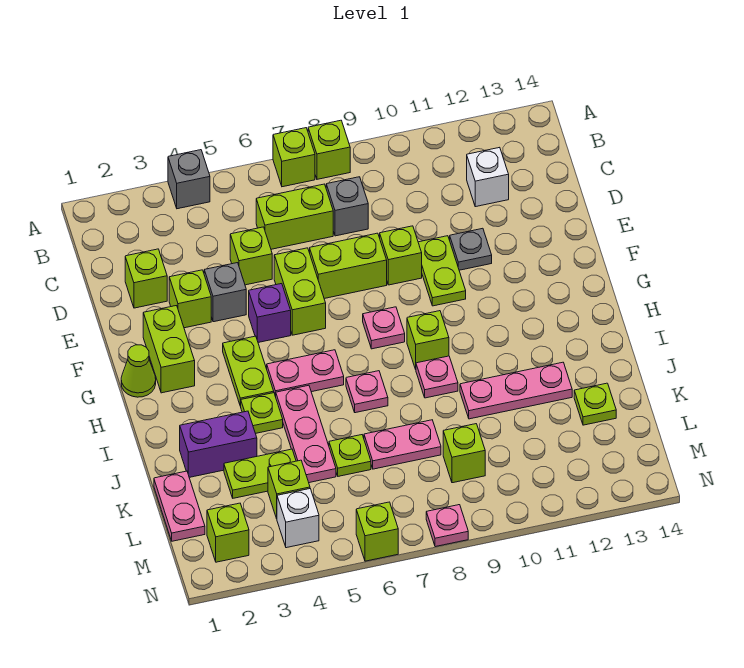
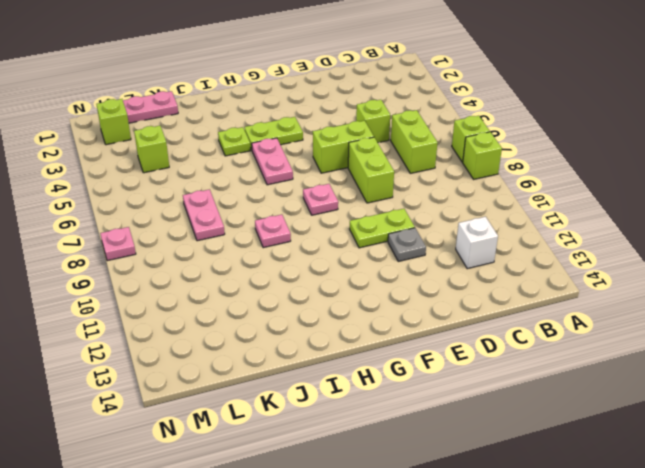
none -> grey 1x1 brick [168,150,210,209]
none -> grey 1x1 brick [326,177,368,236]
none -> lime 1x1 brick [125,249,167,308]
none -> lime 1x1 brick [169,270,211,328]

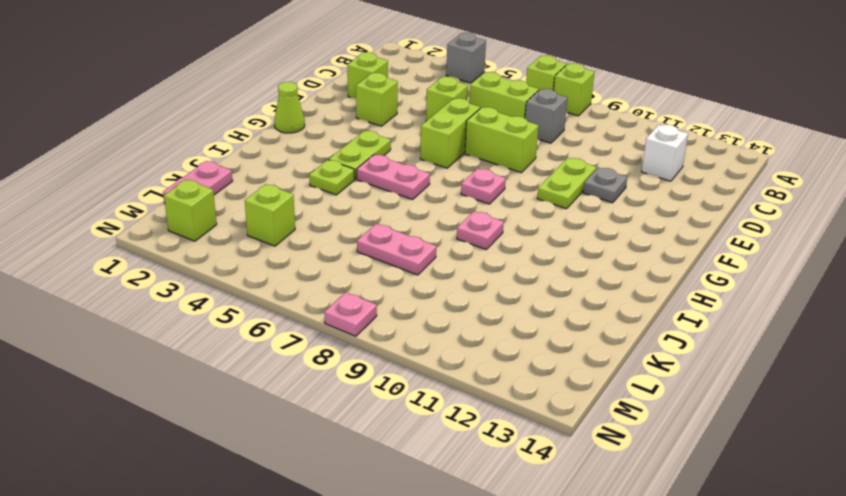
none -> grey 1x1 brick [204,263,246,322]
none -> lime 1x1 brick [380,226,422,285]
none -> lime 1x2 brick [143,306,195,393]
none -> purple 1x1 brick [249,284,291,342]

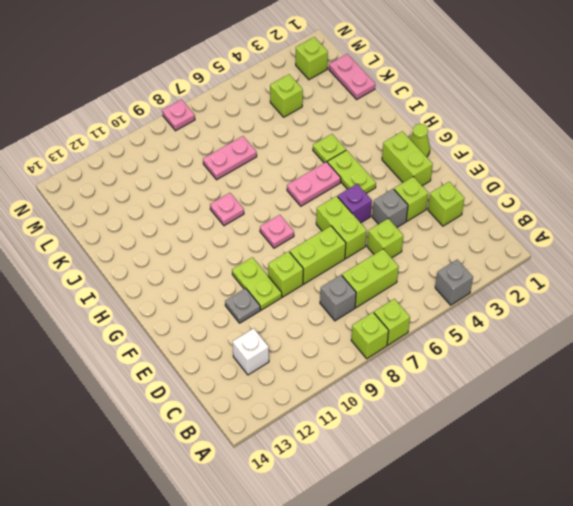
none -> lime 1x1 brick [407,311,449,369]
none -> pink 1x3 plate [276,385,336,483]
none -> pink 1x1 plate [346,371,388,413]
none -> purple 1x2 brick [180,411,257,477]

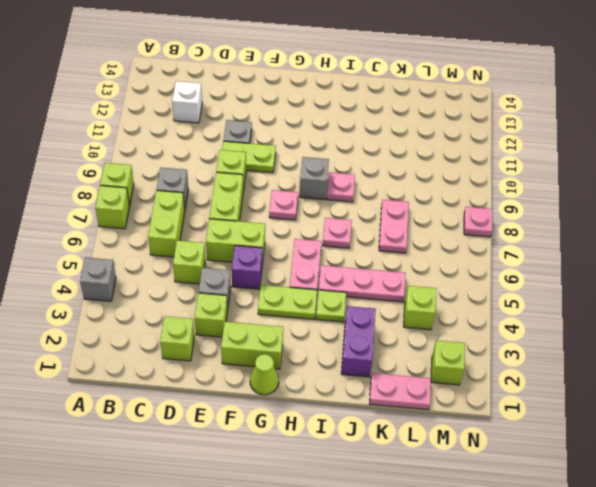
grey 1x1 brick [299,157,329,200] -> lime 1x1 brick [407,311,449,369]
none -> pink 1x3 plate [460,362,572,419]
none -> lime 1x2 plate [224,449,296,498]
none -> lime 1x1 plate [329,435,371,476]
none -> lime 1x1 plate [574,383,616,425]

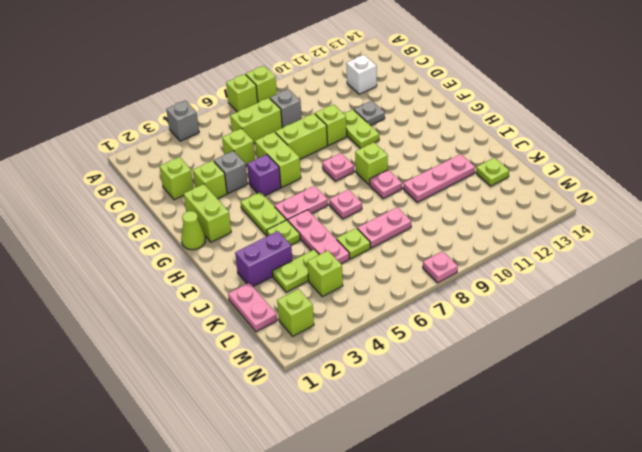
none -> lime 1x1 brick [443,424,485,483]
none -> white 1x1 brick [277,489,319,548]
none -> lime 1x1 brick [356,502,398,561]

